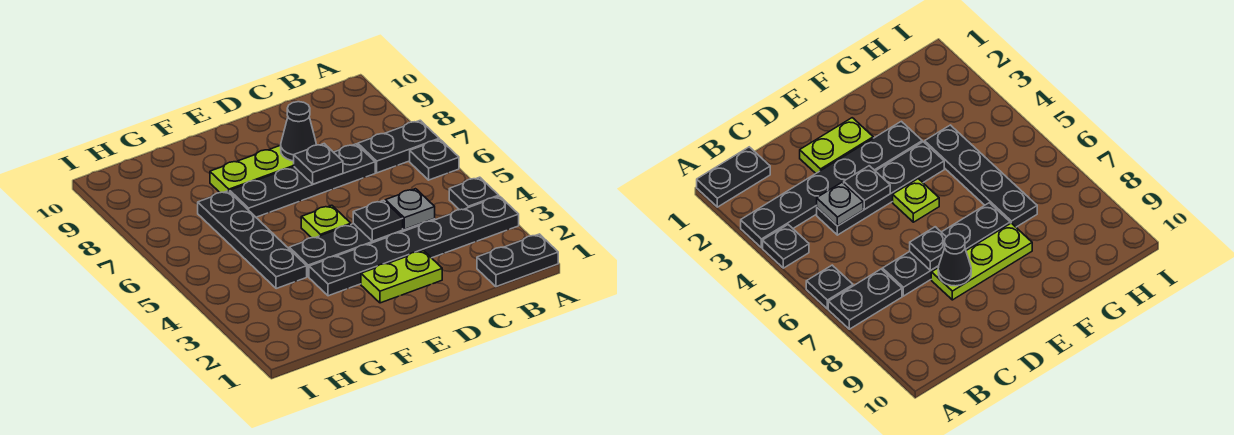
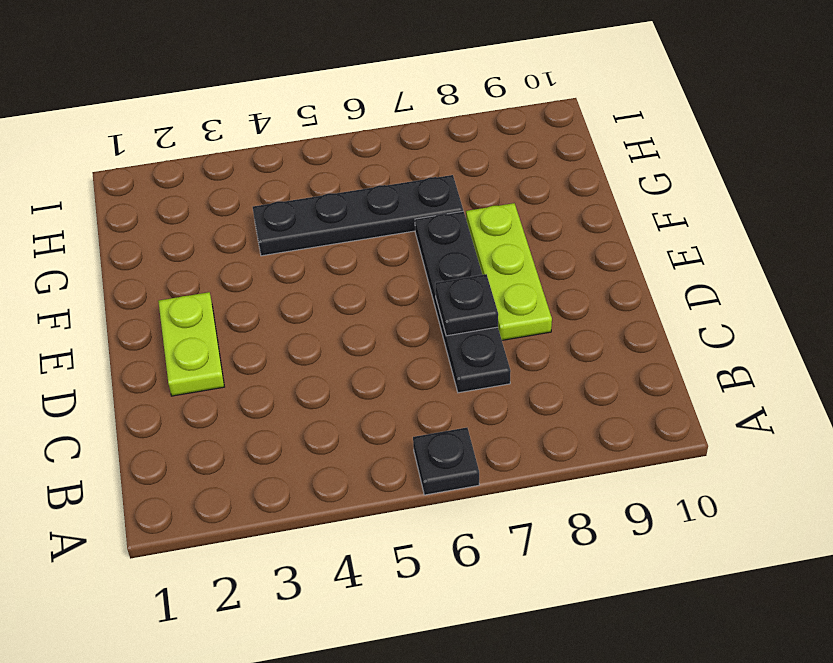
none -> black 1x2 plate [477,234,558,287]
none -> black 1x6 plate [309,196,519,296]
none -> black 1x1 plate [449,177,499,210]

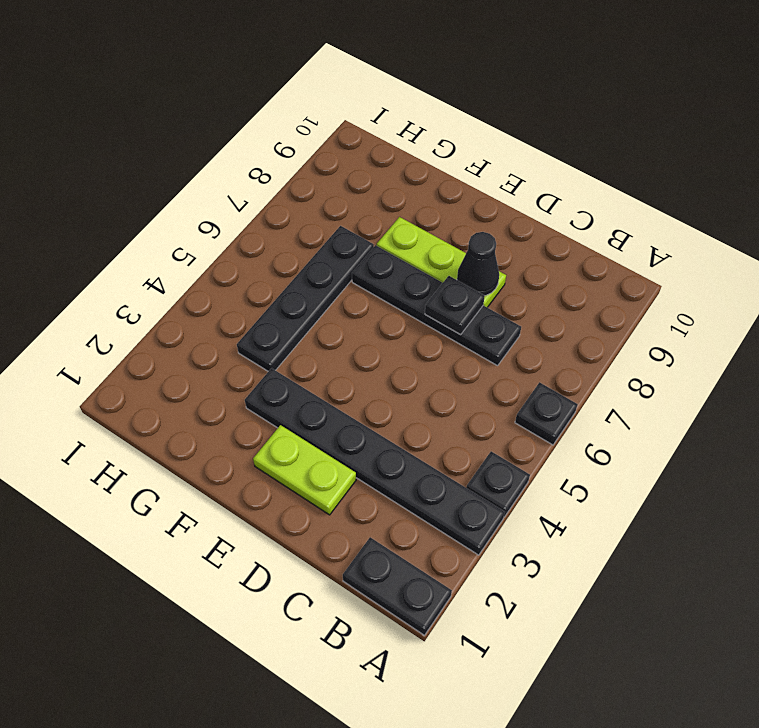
none -> black 1x2 plate [358,120,439,173]
none -> black 1x4 plate [289,219,435,277]
none -> lime 1x1 plate [301,205,351,238]

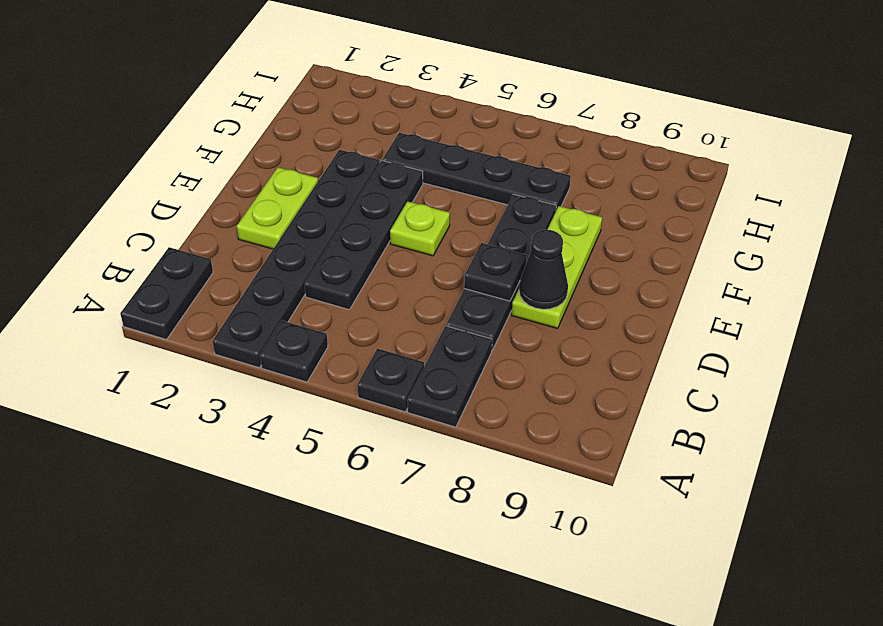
none -> grey 1x1 plate [385,189,435,229]
none -> black 1x1 plate [353,200,403,241]

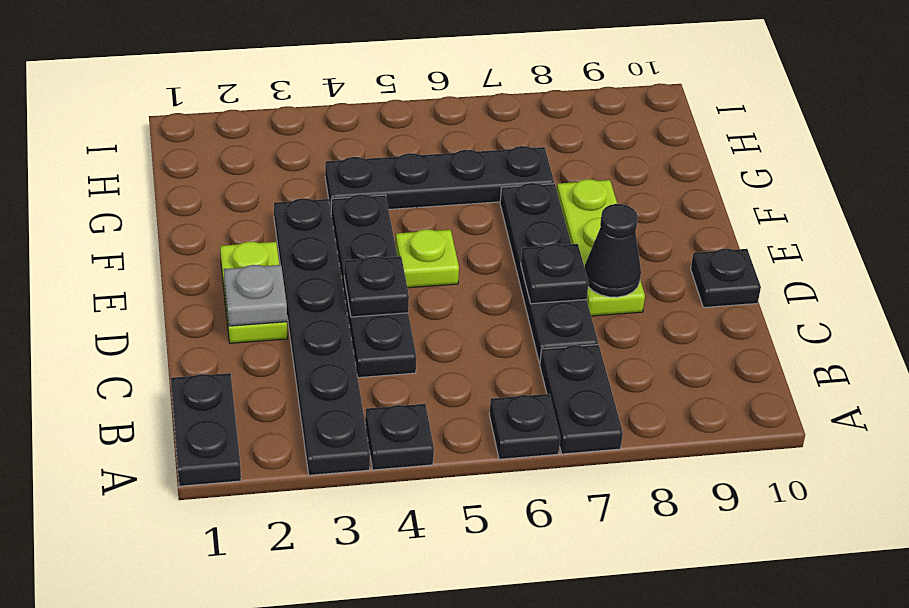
grey 1x1 plate [224,265,287,326] -> grey 1x1 plate moved to [385,189,435,229]
black 1x1 plate [691,249,761,308] -> none

